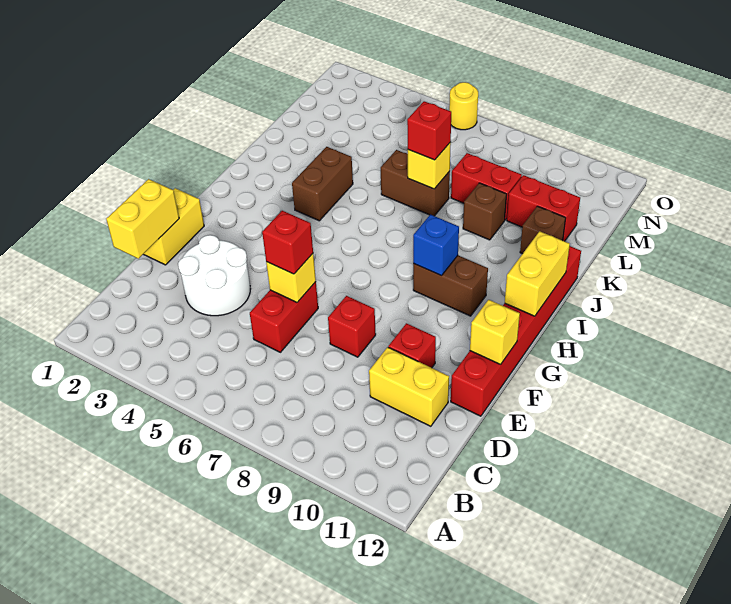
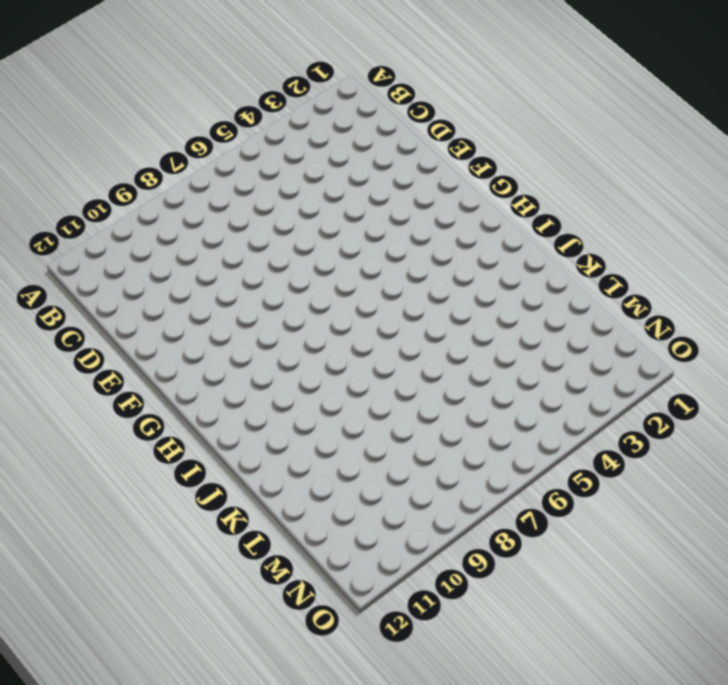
none -> white 2x2 round brick [178,235,250,316]
none -> red 1x2 brick [250,282,318,352]
none -> yellow 1x2 brick [369,347,449,426]

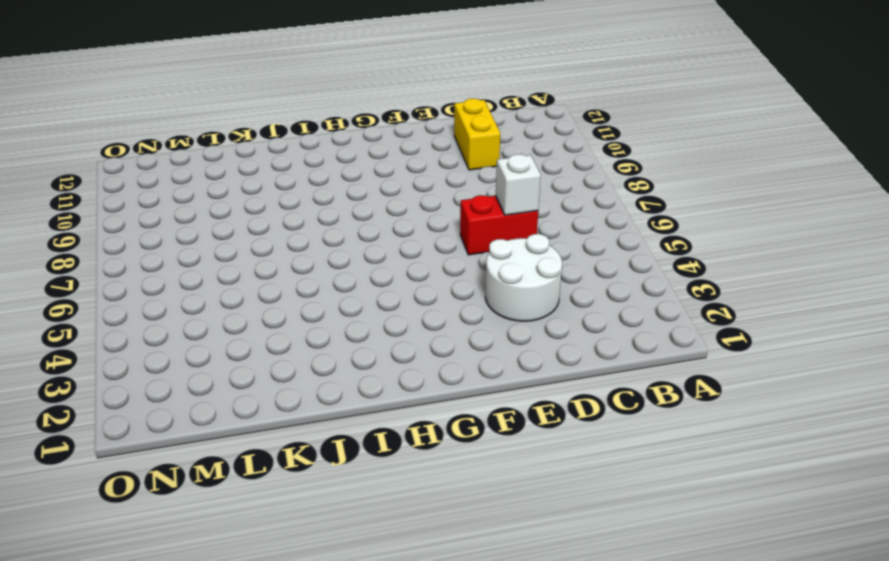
white 1x1 brick [496,154,541,215] -> none
none -> yellow 1x2 brick [143,188,204,265]
none -> red 1x1 brick [328,296,376,357]
none -> red 1x1 brick [388,323,436,368]

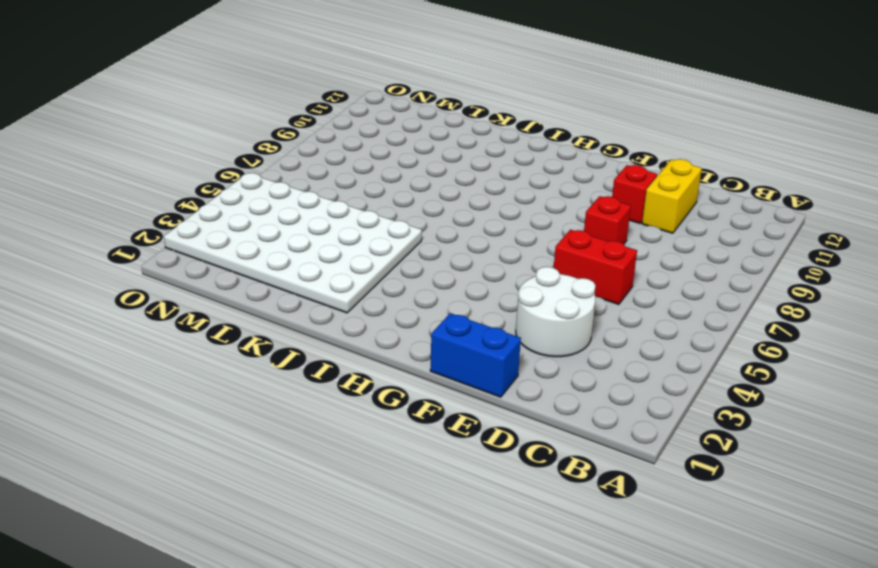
blue 1x2 brick [430,313,521,397] -> yellow 1x2 brick [143,188,204,265]
white 4x6 plate [164,173,422,313] -> brown 1x2 brick [292,147,353,221]
none -> red 1x6 brick [451,246,581,416]
none -> brown 1x2 brick [413,256,488,316]
none -> brown 1x2 brick [381,150,450,216]

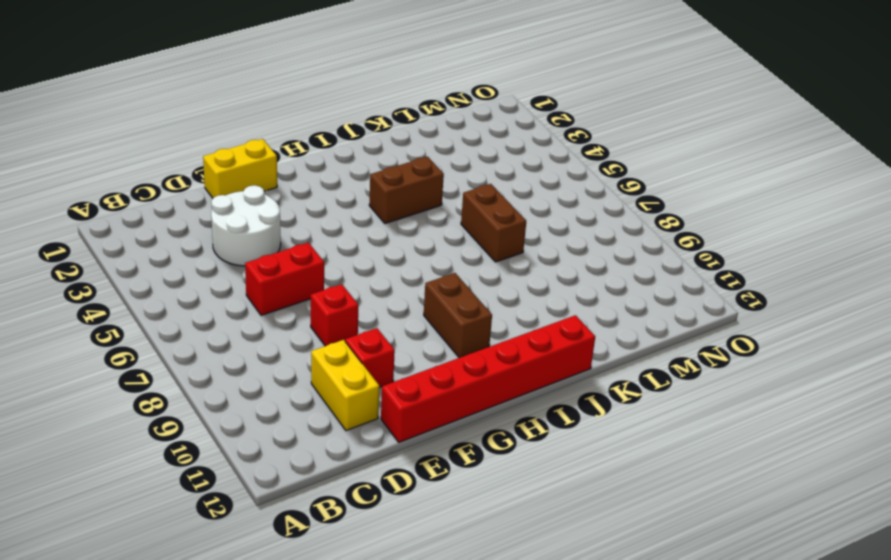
none -> brown 1x1 brick [463,183,507,240]
none -> brown 1x1 brick [520,206,566,254]
none -> red 1x2 brick [451,153,522,220]

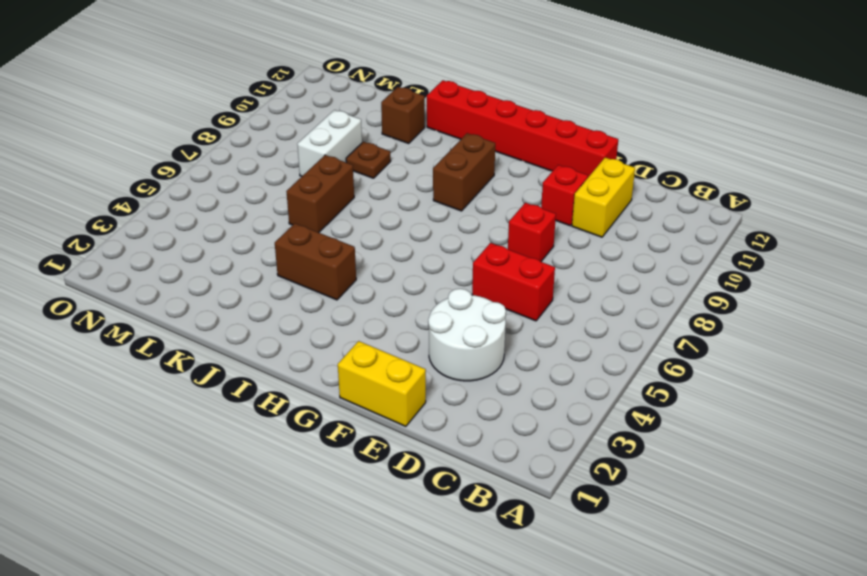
brown 1x1 plate [346,142,391,178] -> brown 1x1 brick [463,183,507,240]
white 1x2 brick [297,110,362,176] -> red 1x2 brick [451,153,522,220]
none -> red 1x2 brick [507,175,580,241]
none -> yellow 1x1 round brick [449,82,478,130]
none -> yellow 1x2 brick [106,179,179,259]

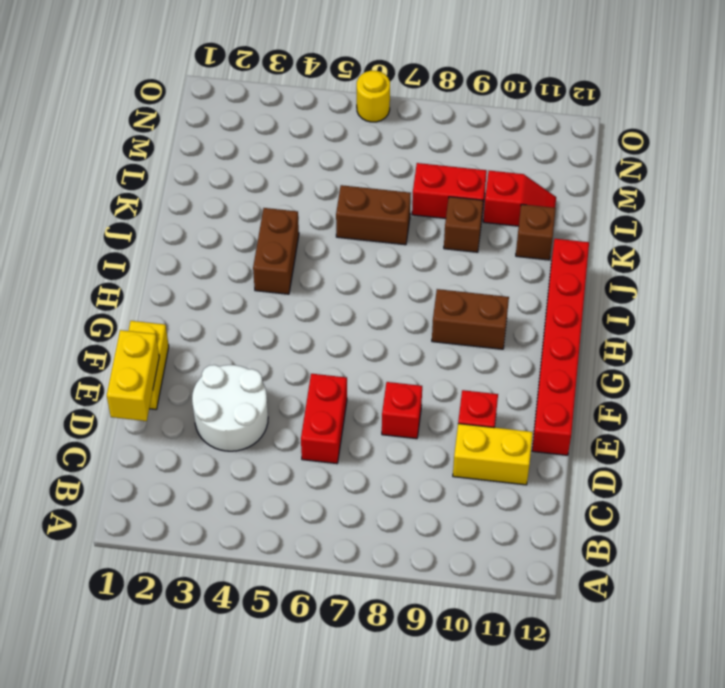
red 1x2 slope [483,171,556,226] -> red 1x2 brick [507,175,580,241]
none -> yellow 1x1 brick [266,254,316,302]
none -> yellow 1x1 brick [470,300,520,364]
none -> blue 1x1 brick [413,215,459,275]

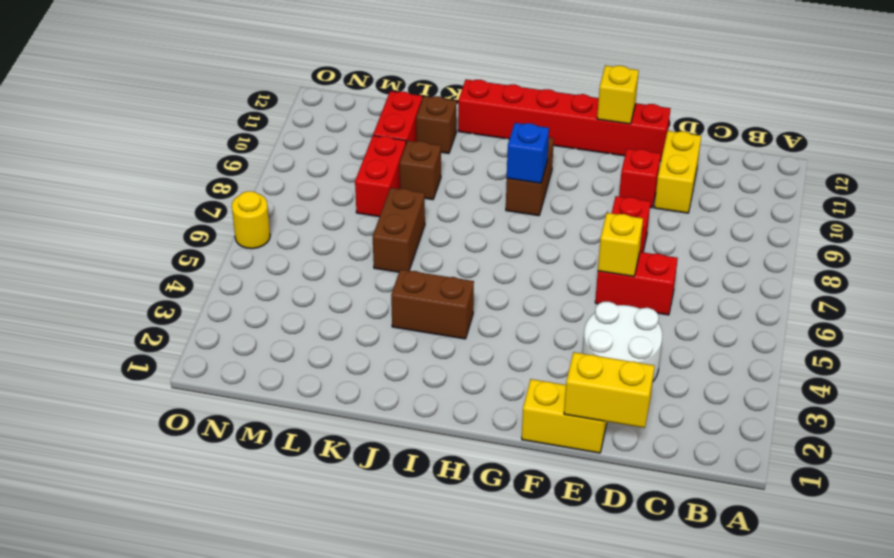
none -> yellow 1x2 brick [505,231,570,316]
none -> yellow 1x1 brick [408,142,451,189]
none -> red 1x1 brick [262,211,313,274]

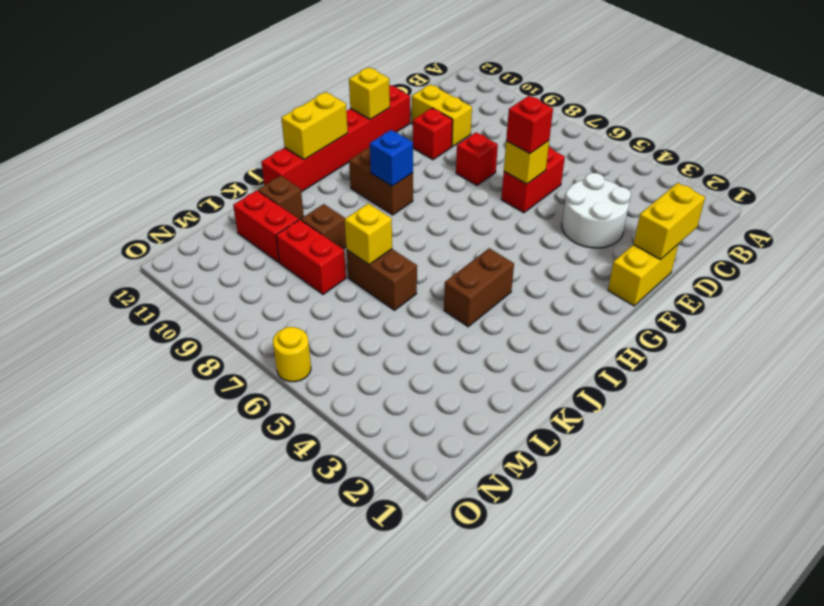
none -> red 1x1 brick [407,101,451,160]

